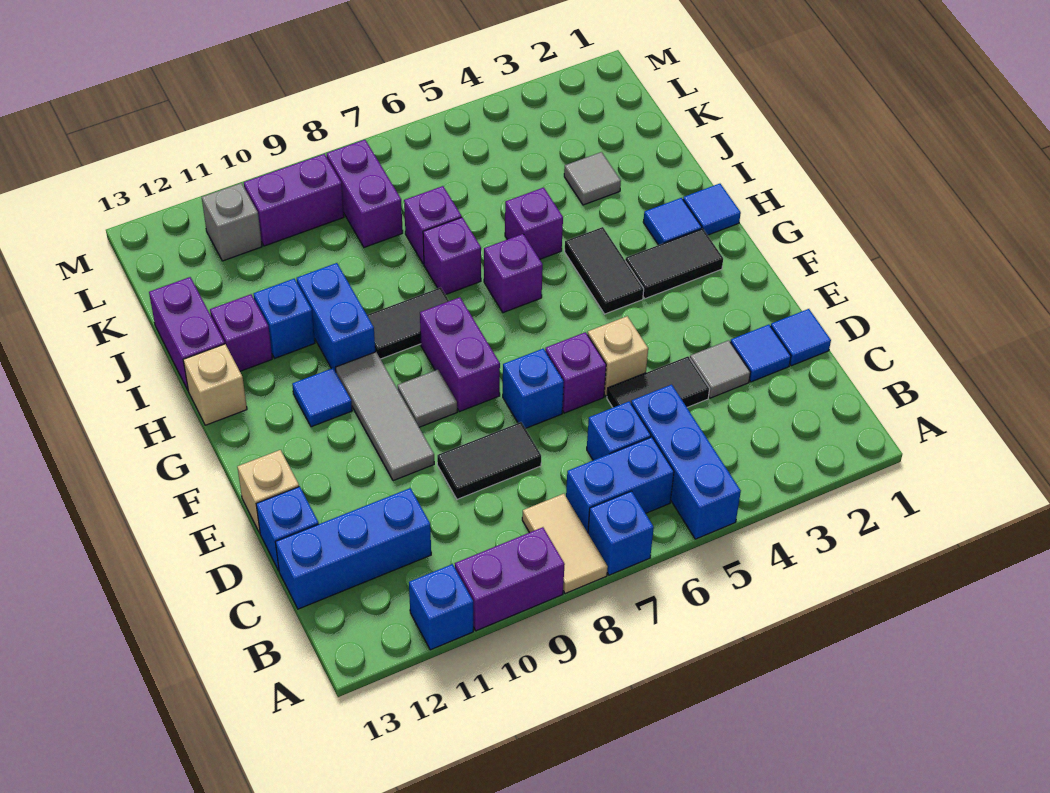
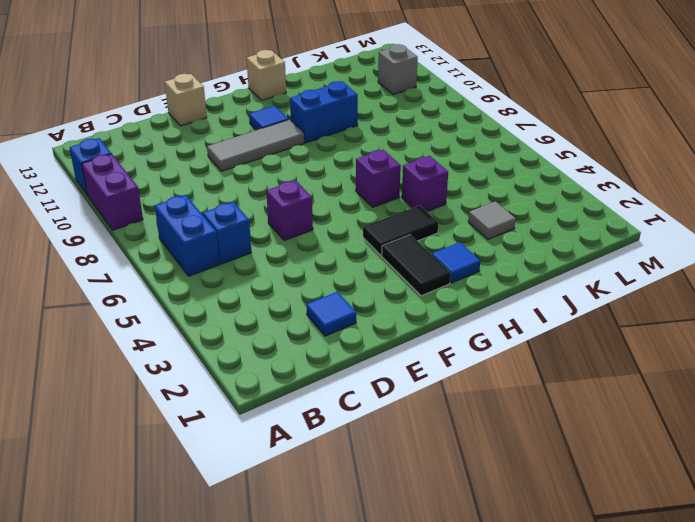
none -> blue 1x3 brick [631,385,741,539]
none -> blue 1x1 brick [588,491,654,575]
none -> tan 1x2 tile [522,494,608,594]
none -> blue 1x3 brick [275,488,431,609]

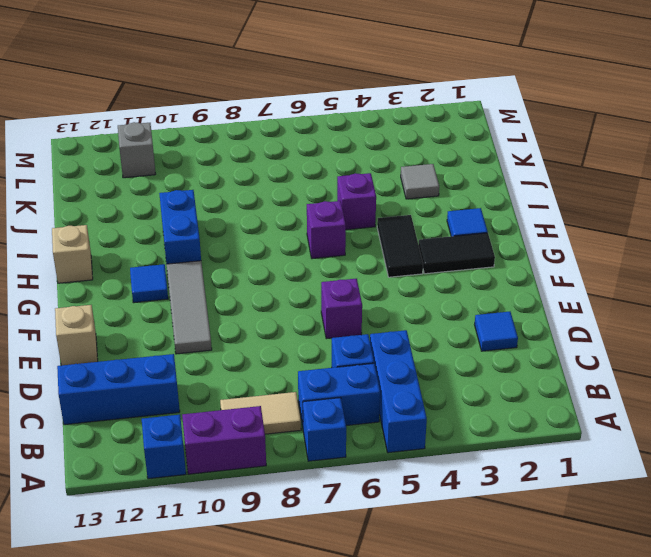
tan 1x2 tile [220,392,301,434] -> tan 1x2 tile turned to [522,494,608,594]
none -> blue 1x1 tile [771,309,831,366]
none -> grey 1x1 tile [690,340,750,398]
none -> black 1x2 tile [607,356,709,408]
none -> black 1x2 tile [437,422,541,499]

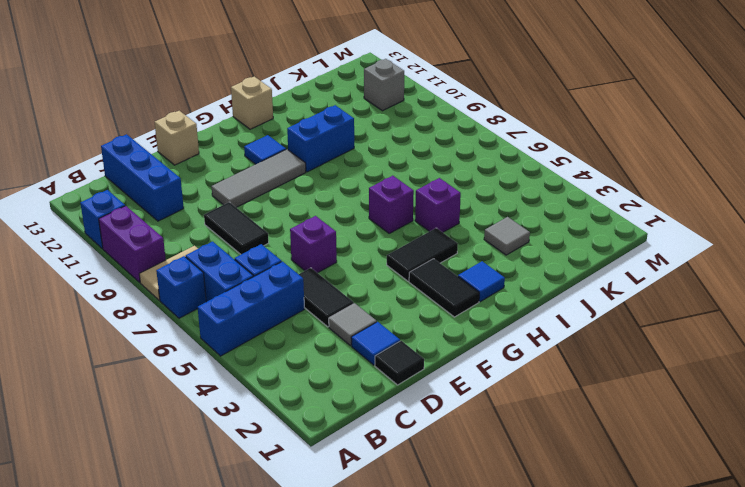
black 1x1 tile [375,341,424,385] -> blue 1x1 tile [771,309,831,366]
none -> blue 1x1 brick [256,487,319,571]
none -> tan 1x1 brick [587,316,648,397]
none -> blue 1x1 brick [503,349,564,429]
none -> purple 1x2 brick [420,297,500,412]

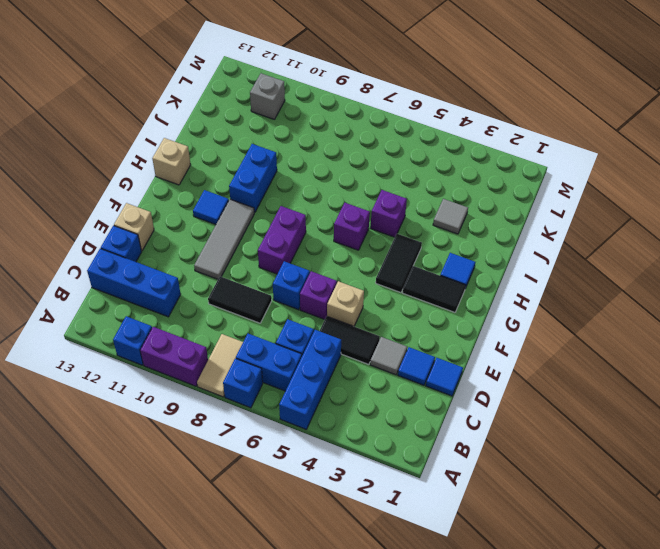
none -> grey 1x1 tile [398,370,457,427]
none -> blue 1x1 tile [683,184,741,235]
none -> black 1x2 tile [367,287,449,359]
none -> purple 1x1 brick [423,217,481,295]

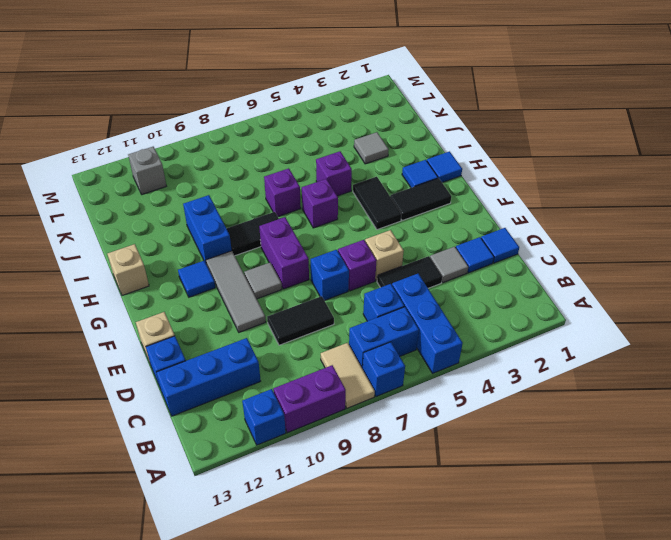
none -> blue 1x1 brick [254,279,315,358]
none -> purple 1x1 brick [210,294,272,371]
none -> purple 1x2 brick [149,277,225,390]
none -> purple 1x1 brick [404,186,462,264]

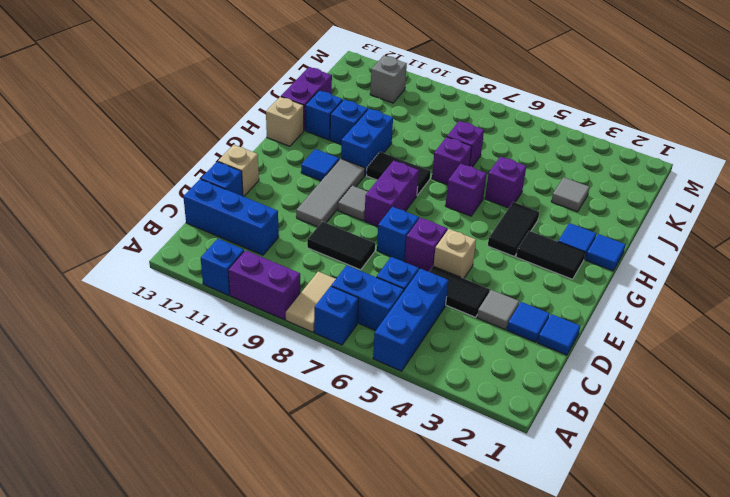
blue 1x1 brick [305,90,343,140] -> purple 1x1 brick [210,294,272,371]
none -> purple 1x2 brick [327,140,403,247]
none -> purple 1x2 brick [244,154,344,246]

